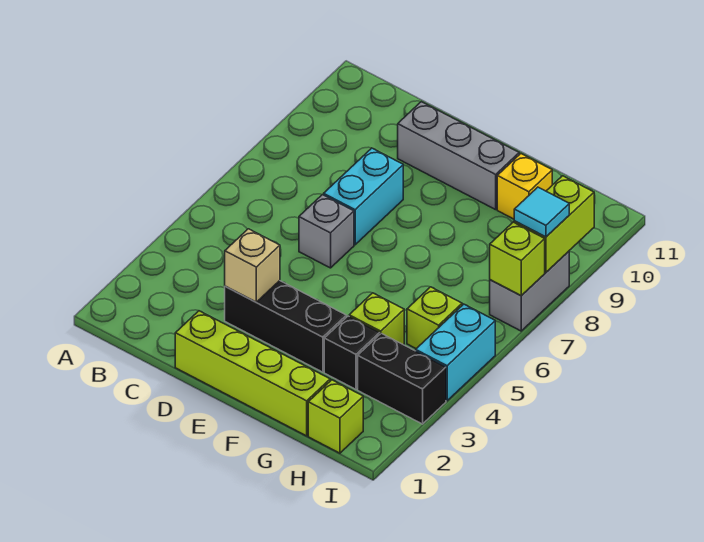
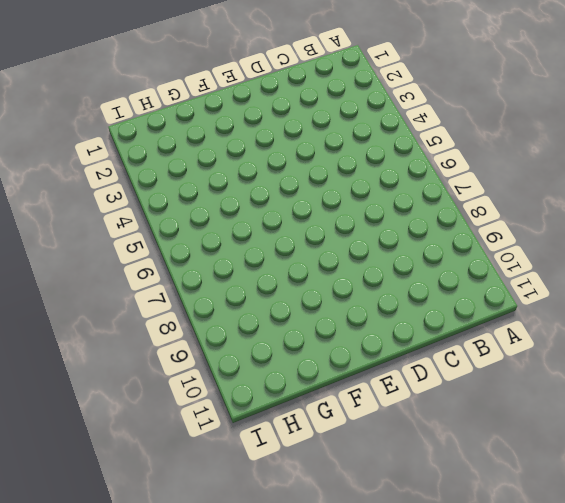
none -> lime 1x4 brick [175,311,330,436]
none -> black 1x3 brick [225,281,346,372]
none -> grey 1x1 brick [299,195,354,268]

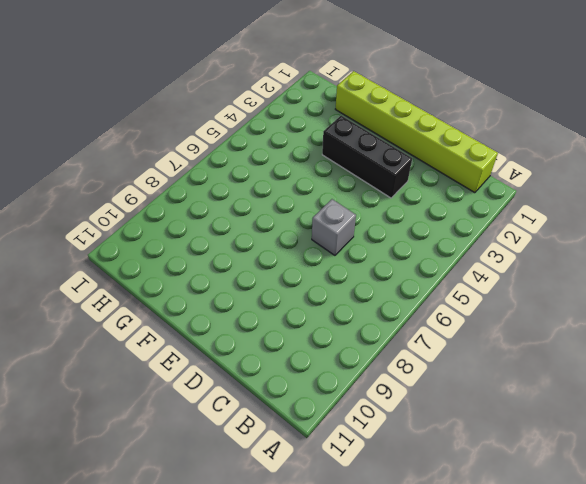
lime 1x6 brick [336,71,498,193] -> lime 1x4 brick [175,311,330,436]
none -> cyan 1x2 brick [324,148,403,245]
none -> grey 1x3 brick [398,102,519,210]
none -> black 1x1 brick [324,316,380,389]

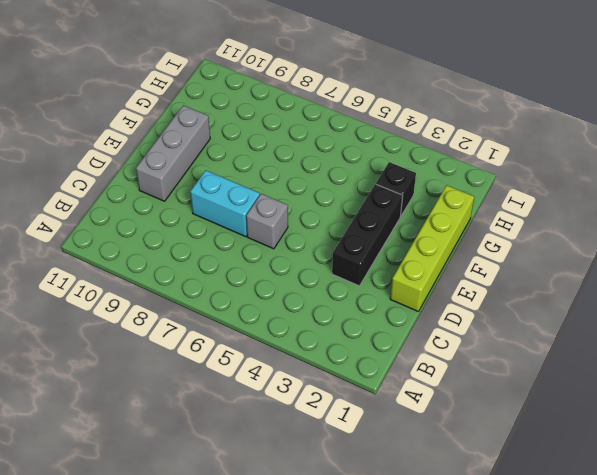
none -> lime 1x1 brick [349,293,404,345]
none -> yellow 1x1 brick [497,154,552,219]
none -> lime 1x1 brick [308,380,363,453]

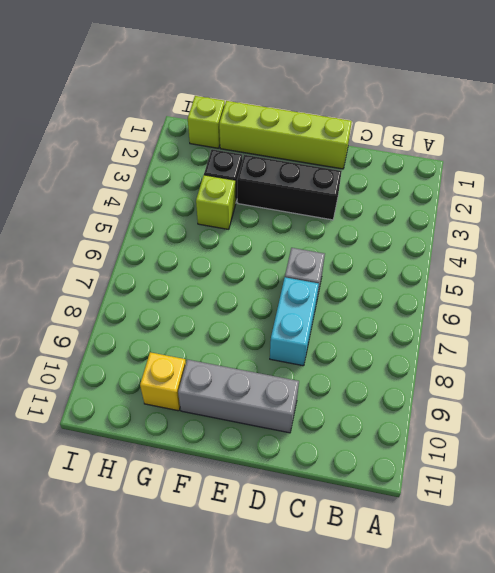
none -> black 1x2 brick [358,333,446,424]
none -> lime 1x1 brick [407,287,462,349]
none -> cyan 1x2 brick [416,304,495,401]

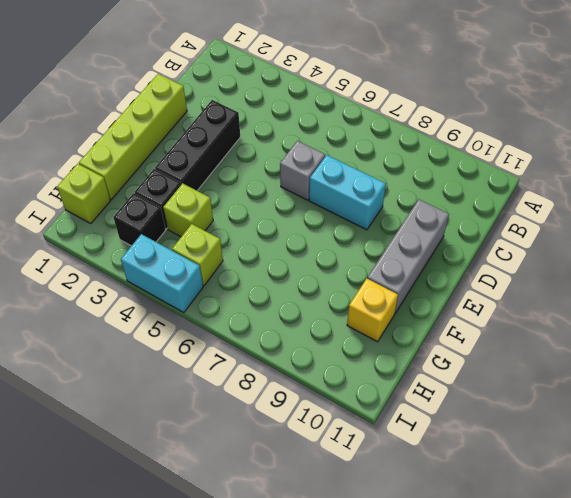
black 1x1 brick [113,193,166,246] -> black 1x2 brick [358,333,446,424]
none -> grey 1x2 brick [490,251,569,331]
none -> tan 1x1 brick [225,229,280,302]
none -> lime 1x1 brick [490,222,545,296]

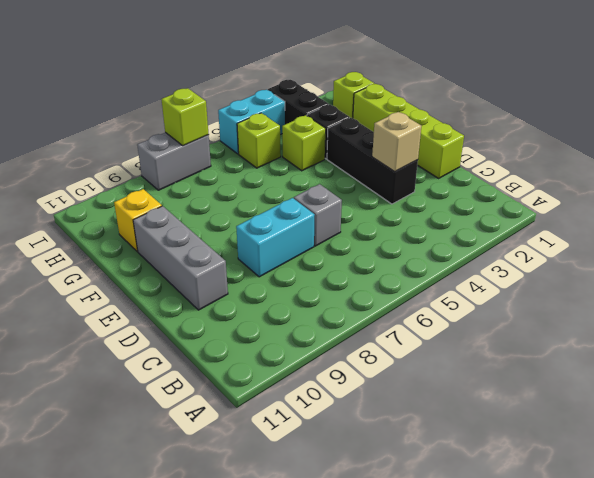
none -> lime 1x2 brick [514,176,594,272]
none -> cyan 1x1 tile [514,187,569,237]

